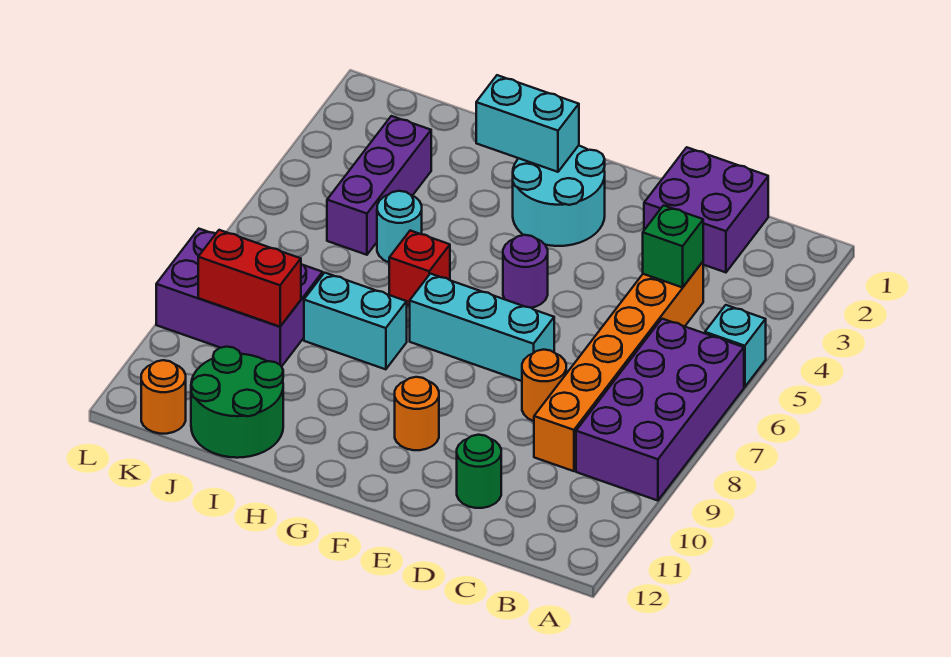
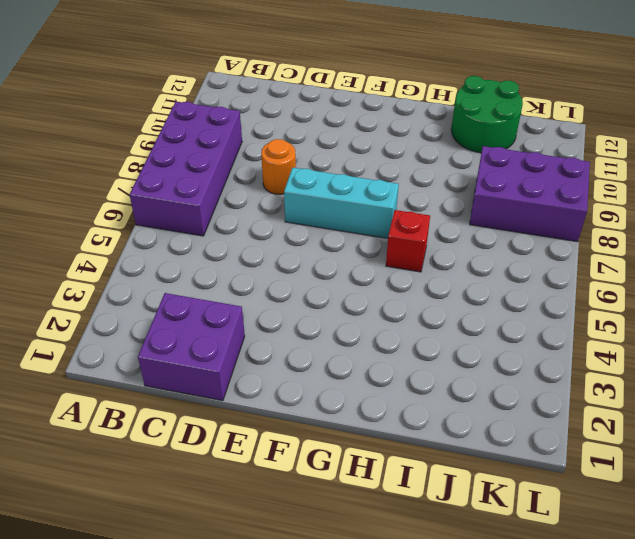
none -> cyan 1x1 brick [705,305,766,387]
none -> orange 1x6 brick [534,262,703,471]
none -> green 1x1 round brick [457,435,501,508]

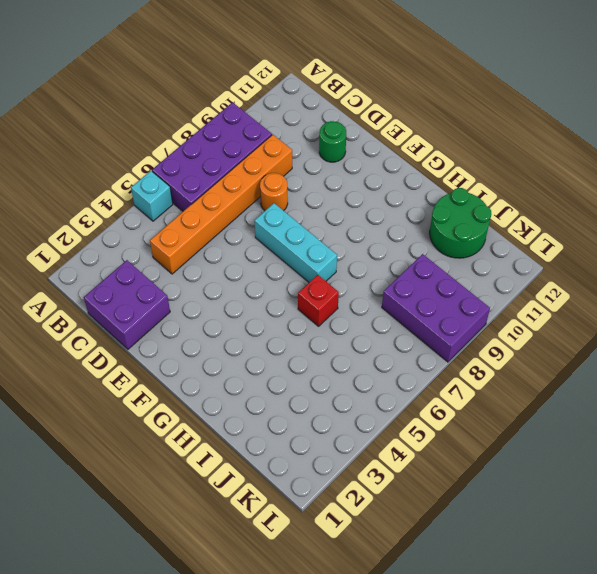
none -> cyan 2x2 round brick [513,146,605,246]
none -> purple 1x1 round brick [503,235,548,308]
none -> orange 1x1 round brick [395,377,439,450]

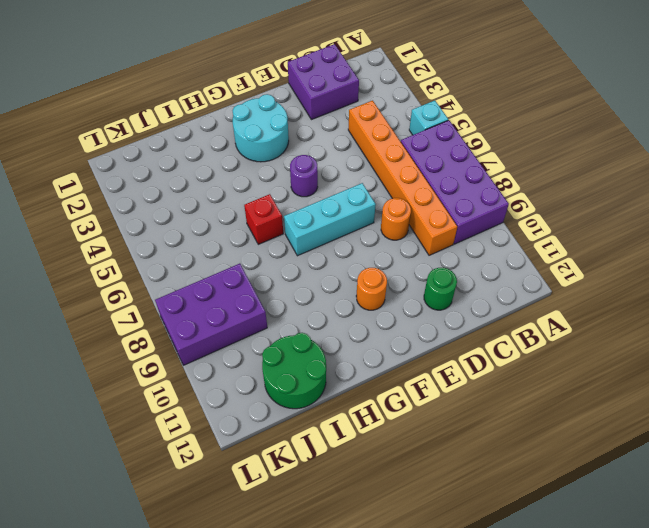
none -> cyan 1x2 brick [304,273,407,369]
none -> cyan 1x1 round brick [377,191,422,262]
none -> purple 1x3 brick [327,116,431,255]

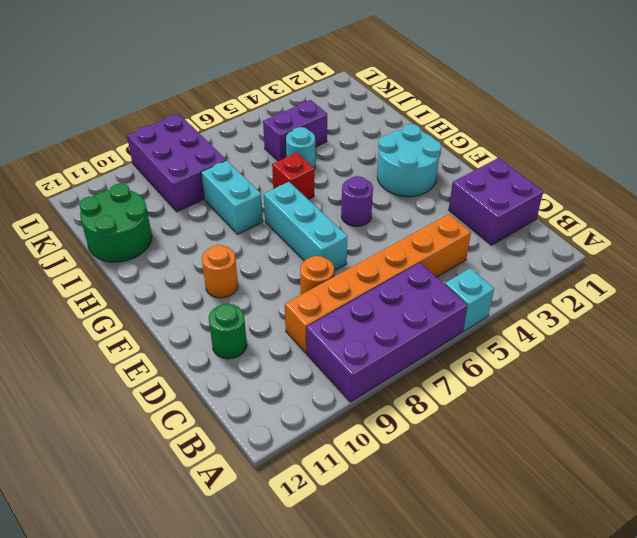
purple 1x2 brick [263,100,327,161] -> purple 1x3 brick [327,116,431,255]
none -> orange 1x1 round brick [141,360,186,434]
none -> green 1x1 brick [643,205,703,287]
none -> cyan 1x2 brick [476,75,579,172]

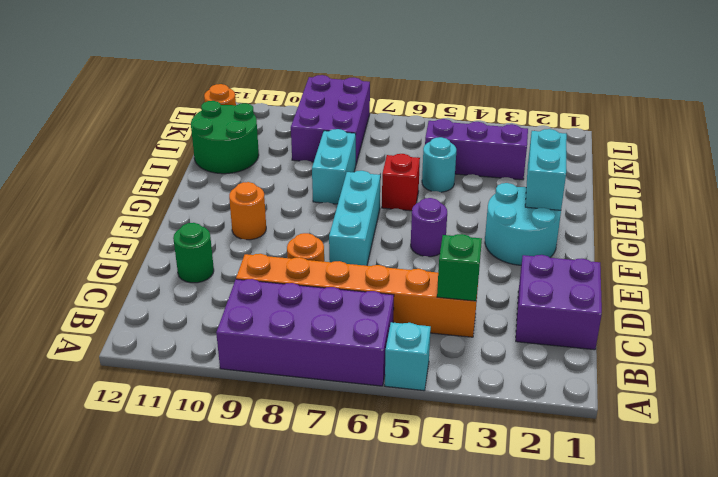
none -> red 1x2 brick [198,230,301,327]

